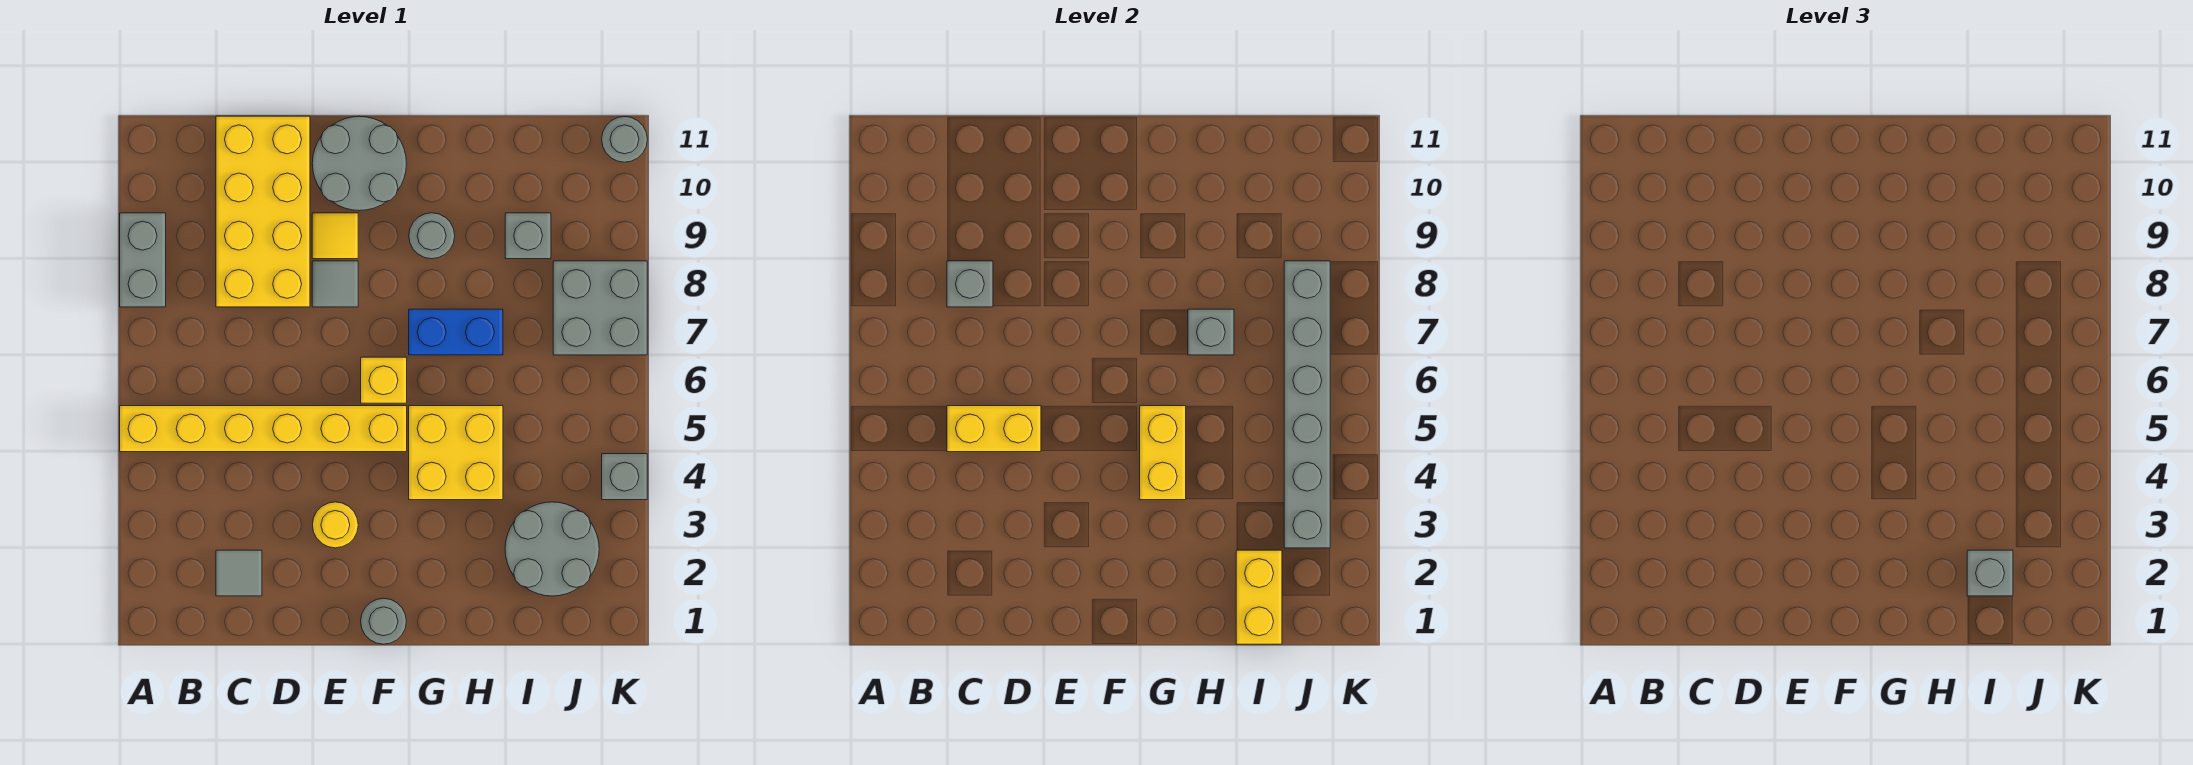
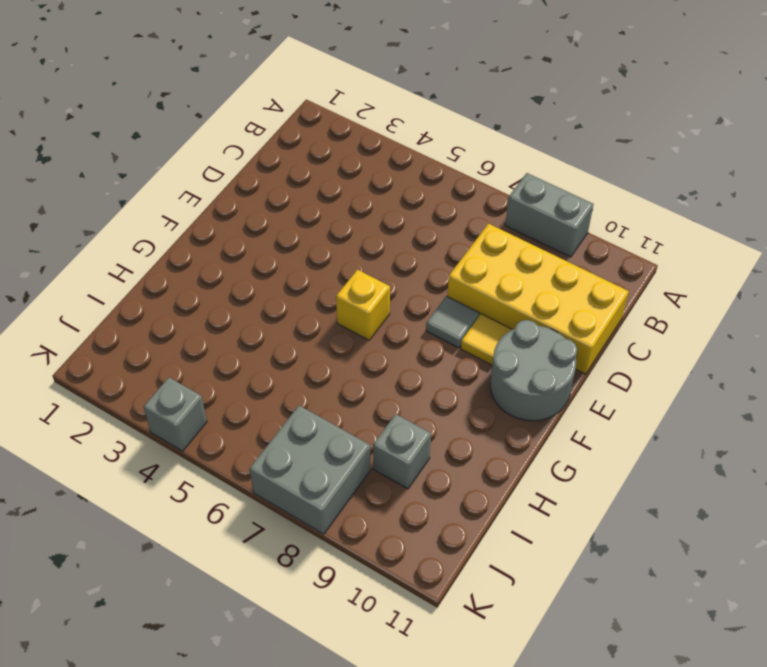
none -> yellow 1x6 brick [120,406,407,452]
none -> grey 1x1 tile [216,550,262,596]
none -> yellow 1x1 round brick [313,502,358,548]

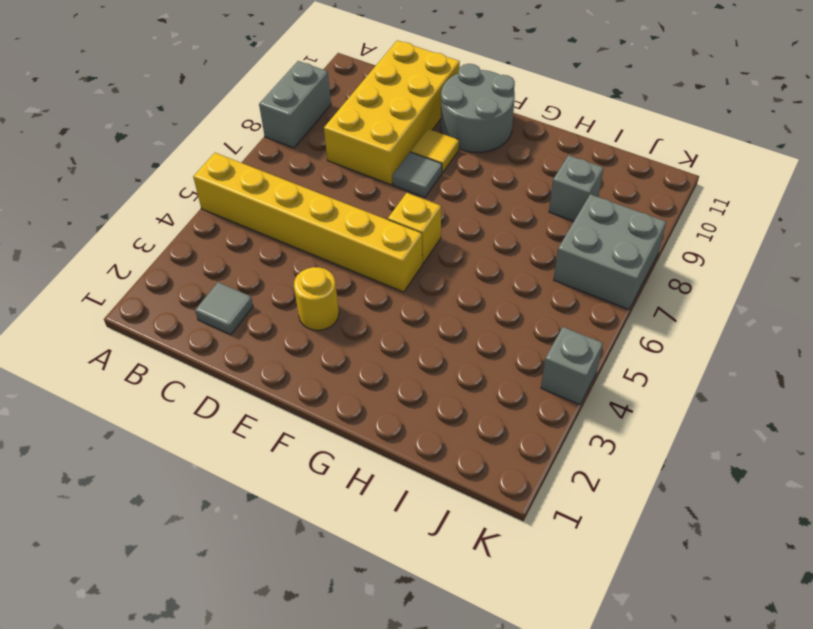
none -> grey 1x1 round brick [361,598,406,644]
none -> yellow 2x2 brick [409,406,503,500]
none -> blue 1x2 brick [409,309,503,355]

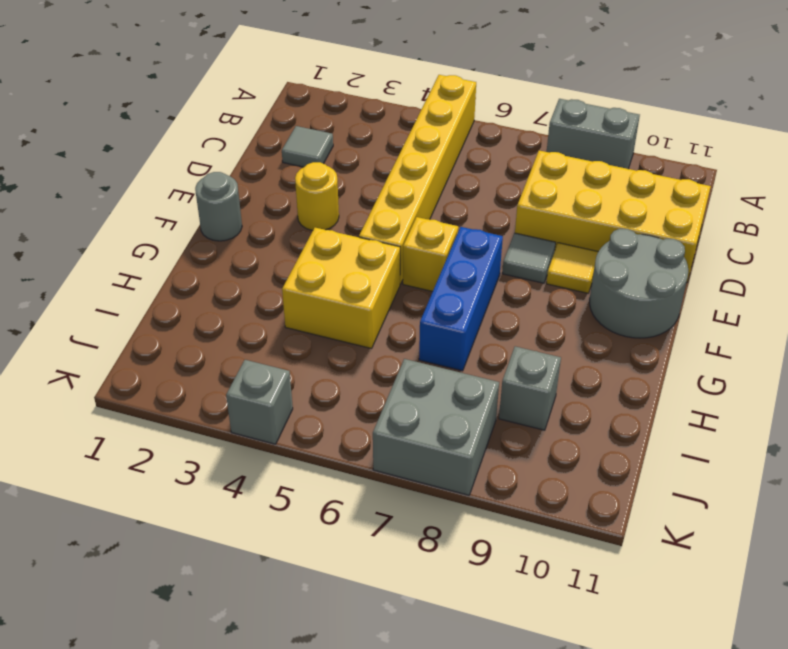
blue 1x3 brick [419,227,503,371] -> blue 1x2 brick [409,309,503,355]
none -> grey 1x1 round brick [409,213,455,259]
none -> grey 2x2 round brick [505,502,599,596]
none -> grey 1x1 round brick [602,117,647,162]

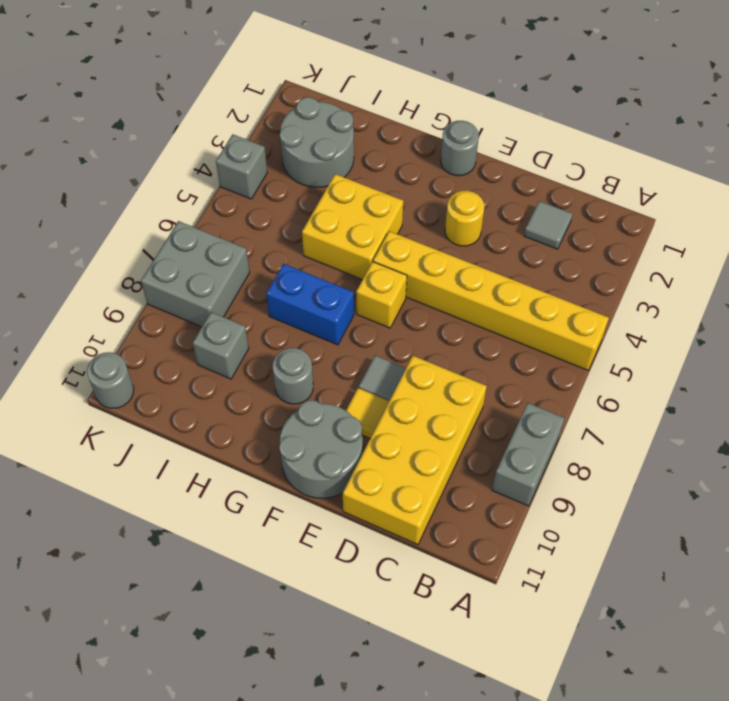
none -> yellow 1x2 brick [947,406,1041,452]
none -> grey 1x1 brick [947,261,993,307]
none -> yellow 1x2 brick [1140,406,1186,500]

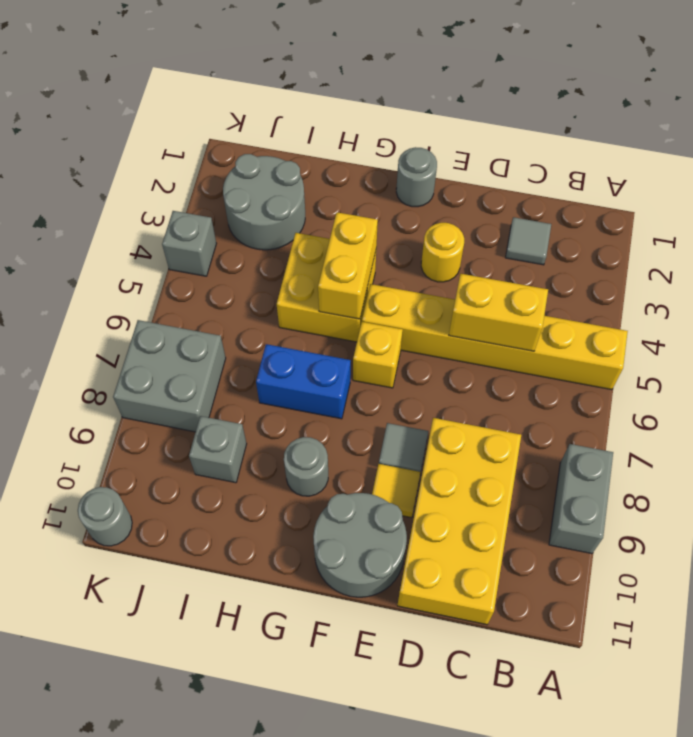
none -> grey 1x1 brick [947,261,993,307]
none -> grey 1x1 brick [1188,309,1234,355]
none -> yellow 1x2 brick [1236,550,1282,644]

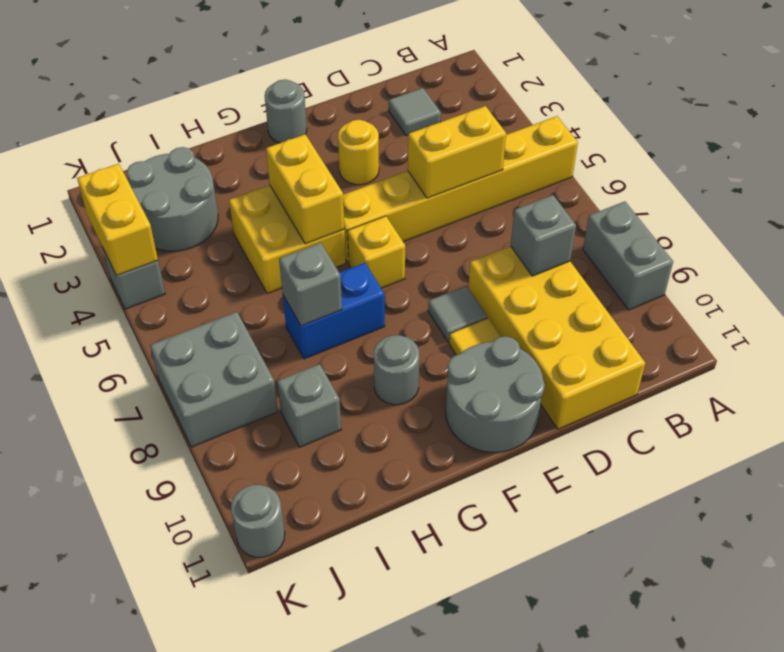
yellow 1x2 brick [77,164,158,275] -> yellow 1x2 brick moved to [1236,550,1282,644]
none -> grey 1x6 brick [1284,261,1330,548]
none -> grey 1x1 brick [1967,550,2013,596]

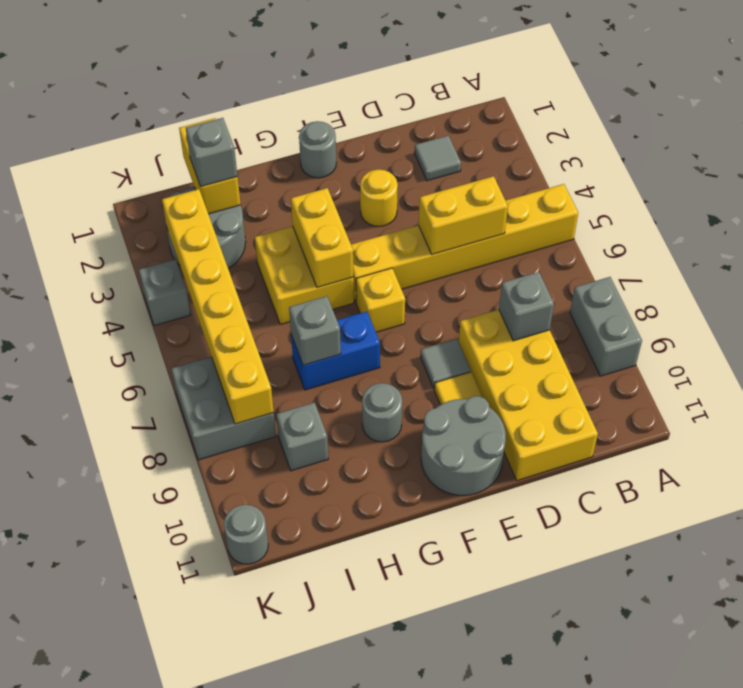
yellow 1x6 brick [162,189,274,424] -> grey 1x6 brick [1284,261,1330,548]

